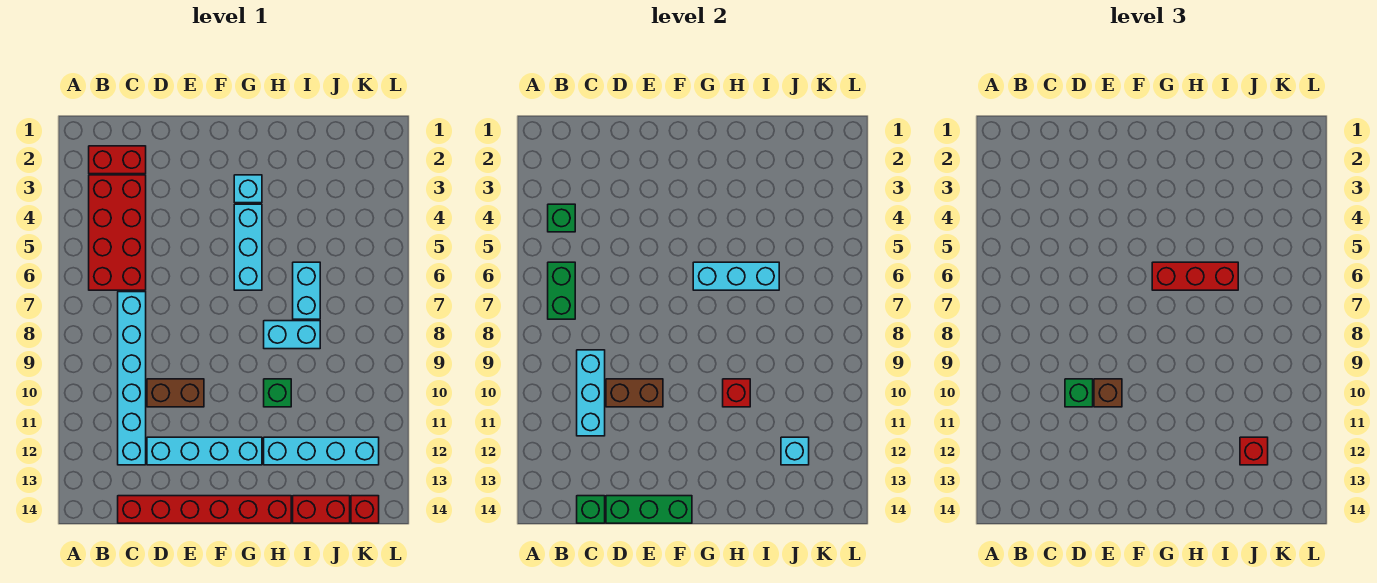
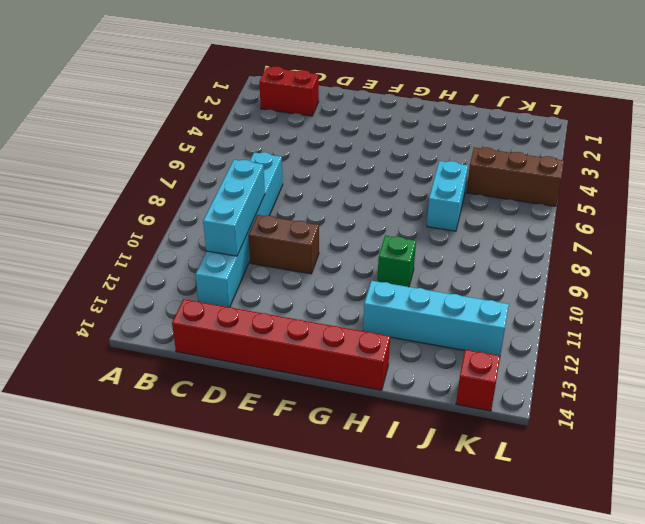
brown 1x3 brick [466,147,564,206] -> none
none -> red 2x4 brick [89,175,146,290]
none -> cyan 1x4 brick [147,437,262,465]
none -> cyan 1x1 brick [234,175,262,203]

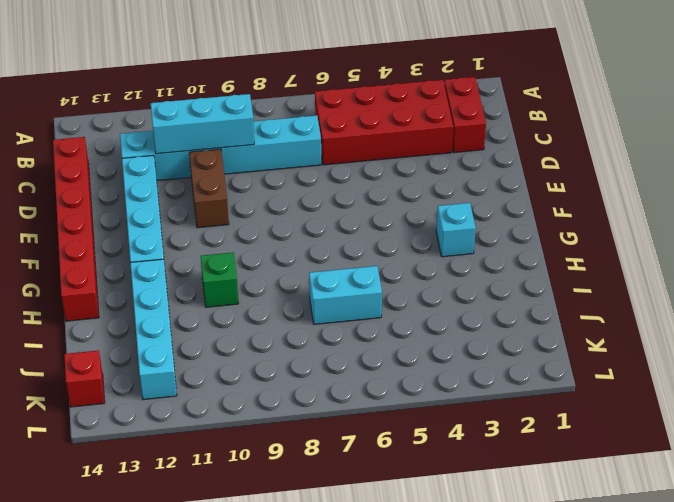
none -> cyan 1x3 brick [234,204,262,290]
none -> cyan 1x2 brick [264,321,320,349]
none -> red 1x2 brick [293,496,350,523]

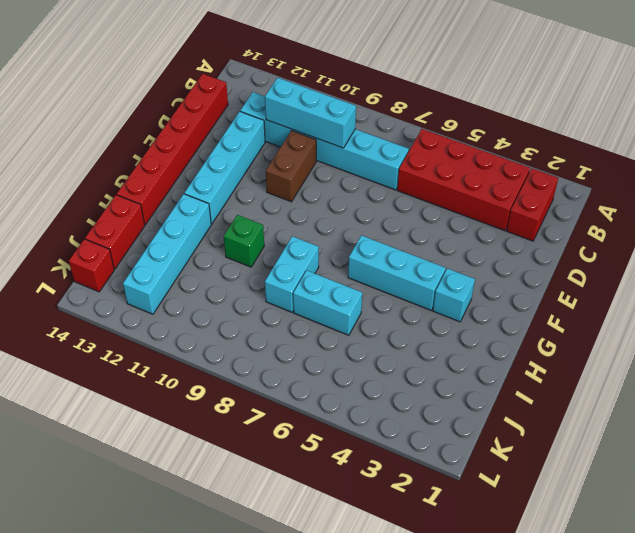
none -> green 1x1 brick [548,204,575,232]
none -> green 1x2 brick [548,262,575,319]
none -> green 1x1 brick [577,496,605,523]

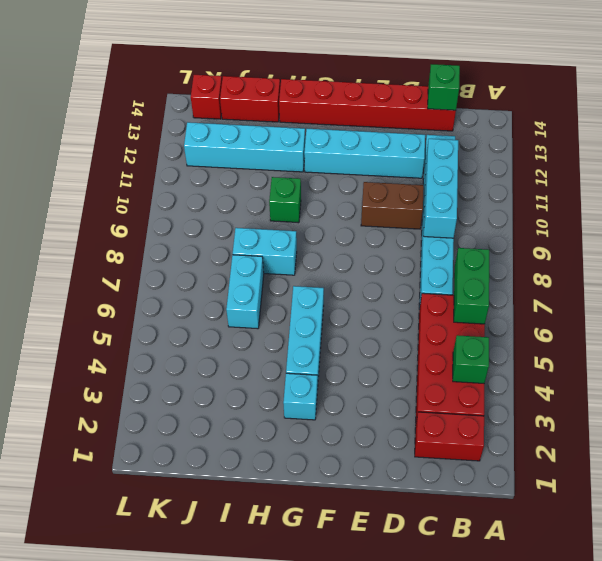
none -> brown 1x2 brick [606,379,663,407]
none -> green 1x3 brick [606,496,692,523]
none -> cyan 1x3 brick [693,262,779,290]

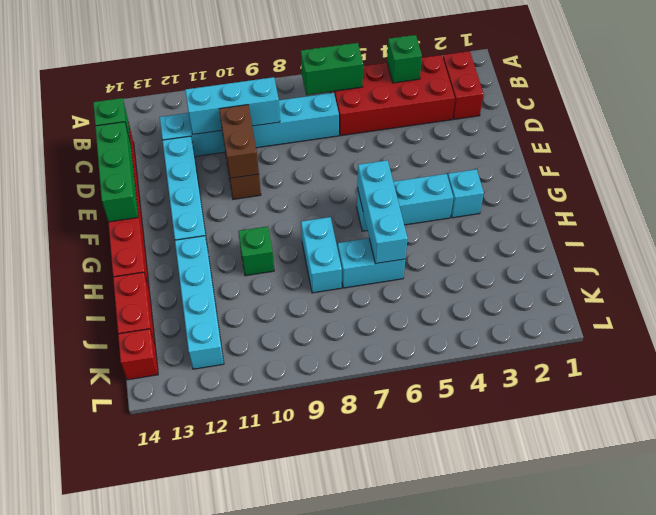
none -> red 1x1 brick [723,379,750,407]
none -> cyan 1x1 brick [781,437,809,465]
none -> green 1x1 brick [1065,379,1093,407]

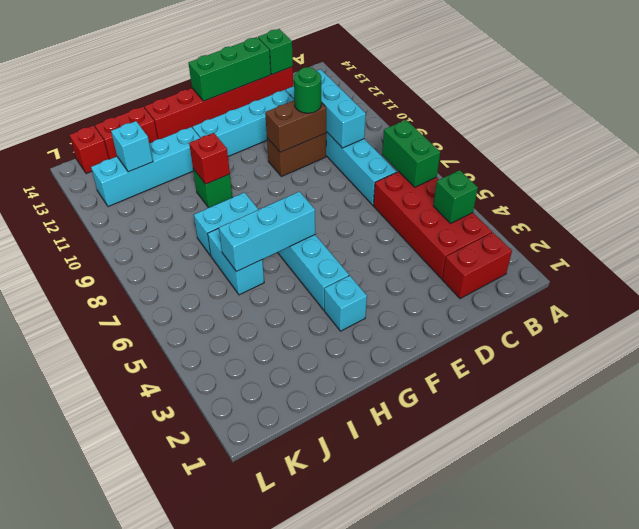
green 1x1 round brick [294,67,321,113] -> green 1x1 brick [1065,379,1093,407]
none -> brown 1x1 brick [1094,379,1122,407]
none -> red 1x3 brick [1152,262,1238,290]
none -> red 1x1 brick [1240,437,1268,465]

